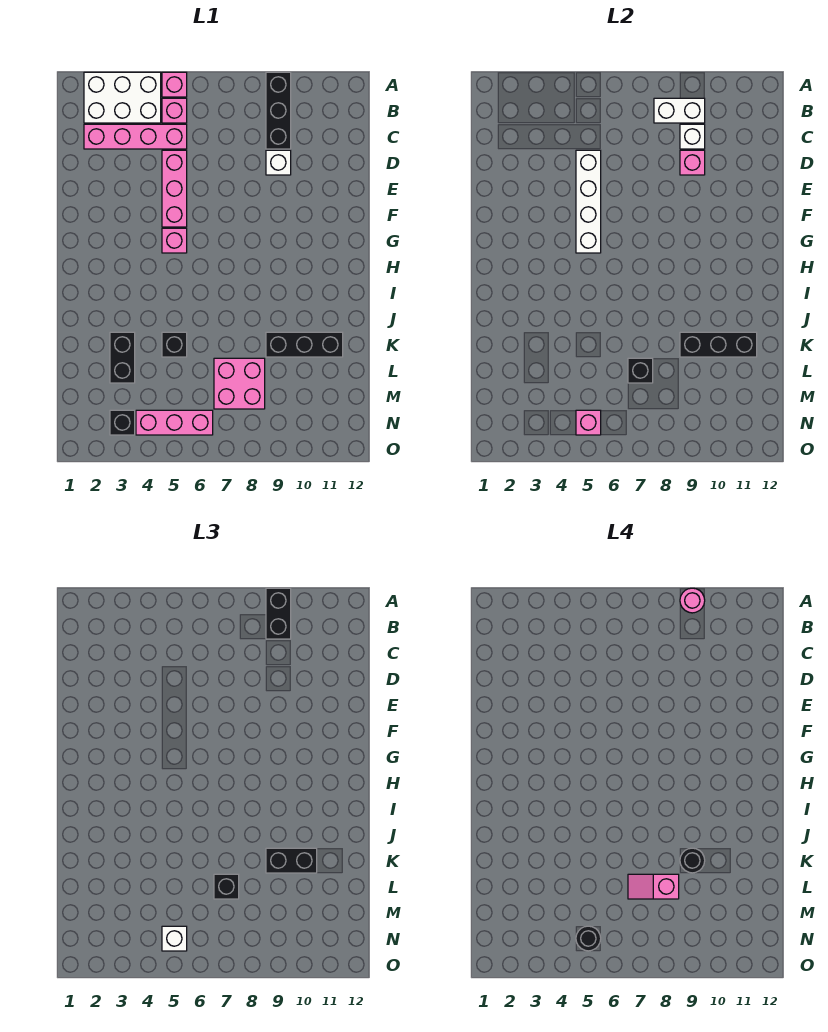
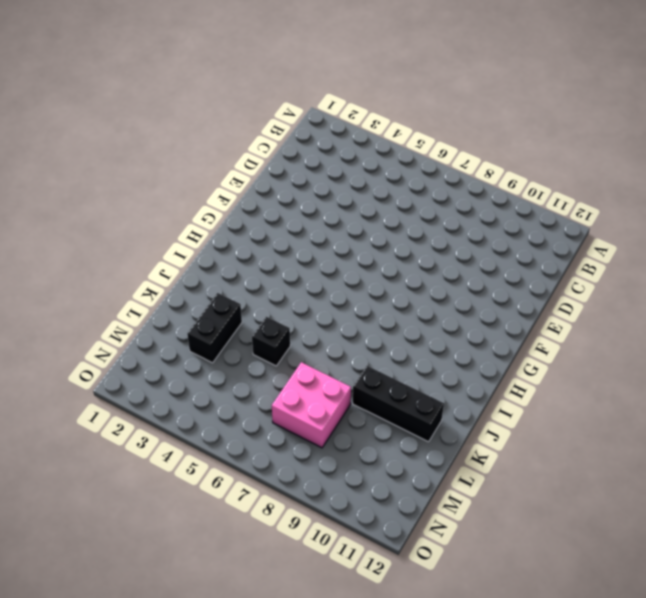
none -> white 2x3 brick [84,72,161,123]
none -> pink 1x1 brick [162,72,187,97]
none -> black 1x3 brick [266,72,291,149]

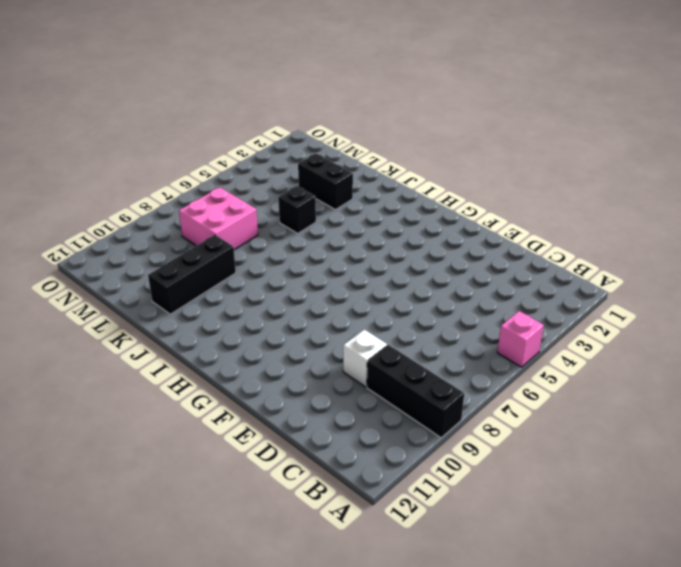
none -> white 2x3 brick [84,72,161,123]
none -> pink 1x1 brick [162,98,187,123]
none -> pink 1x4 brick [84,124,187,149]

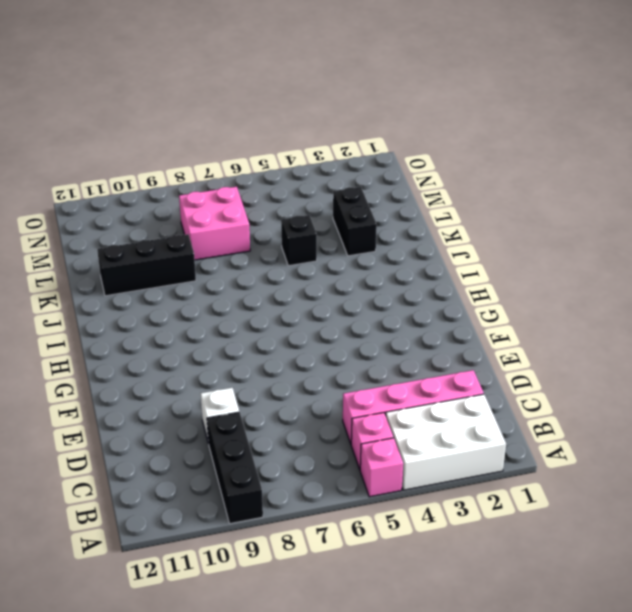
none -> pink 1x3 brick [162,150,187,227]
none -> pink 1x1 brick [162,228,187,253]
none -> black 1x1 brick [110,410,135,435]

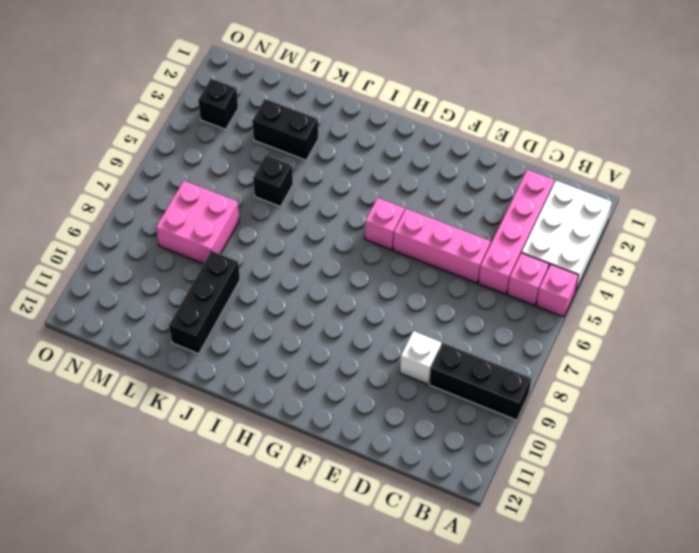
none -> pink 1x3 brick [136,410,213,435]
none -> white 1x2 brick [654,98,705,123]
none -> white 1x1 brick [680,124,705,149]

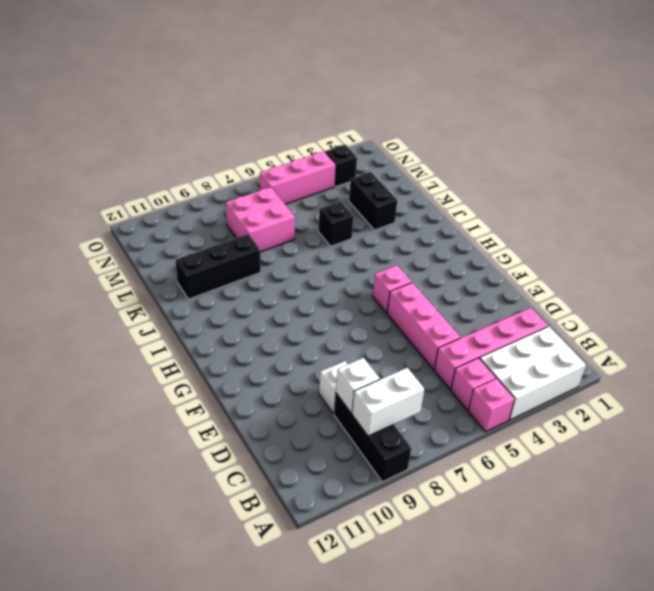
none -> white 1x4 brick [576,150,601,253]
none -> pink 1x1 brick [680,150,705,175]
none -> black 1x3 brick [680,332,757,357]

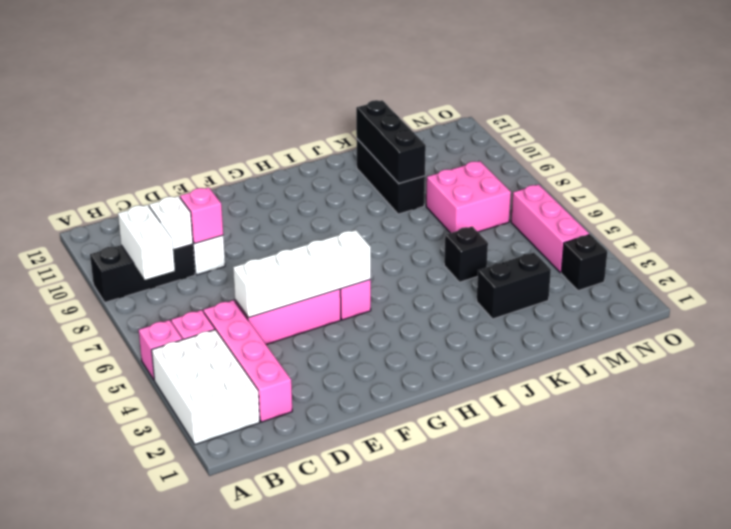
none -> black 1x1 brick [628,358,653,383]
none -> pink 1x1 brick [576,410,601,435]
none -> black 1x2 brick [266,588,291,639]

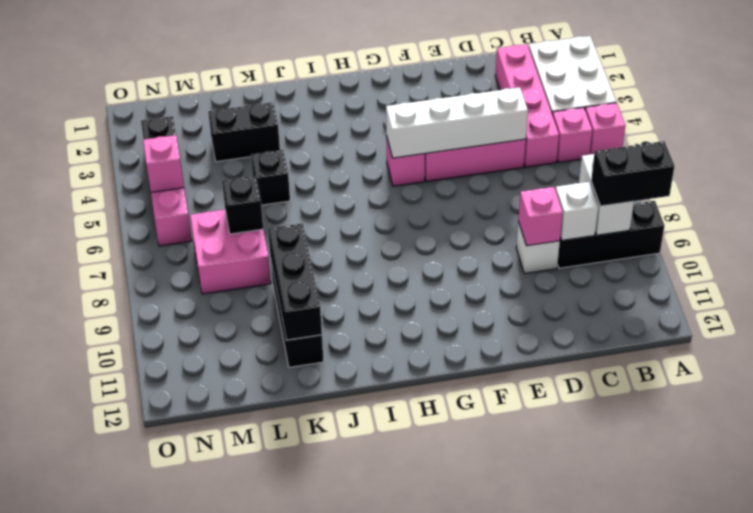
none -> black 1x2 brick [266,848,317,873]
none -> black 1x1 brick [214,874,239,899]
none -> white 1x1 brick [162,926,187,951]

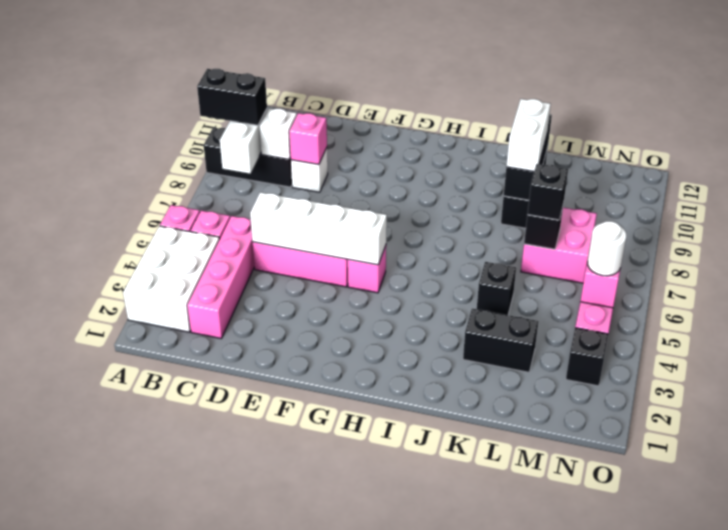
white 1x2 brick [506,99,551,171] -> black 1x2 brick [266,848,317,873]
white 1x1 round brick [587,221,627,276] -> white 1x1 brick [162,926,187,951]
none -> pink 1x1 round brick [680,588,705,613]
none -> black 1x1 round brick [680,848,705,873]
none -> pink 1x2 slope [628,874,679,899]

